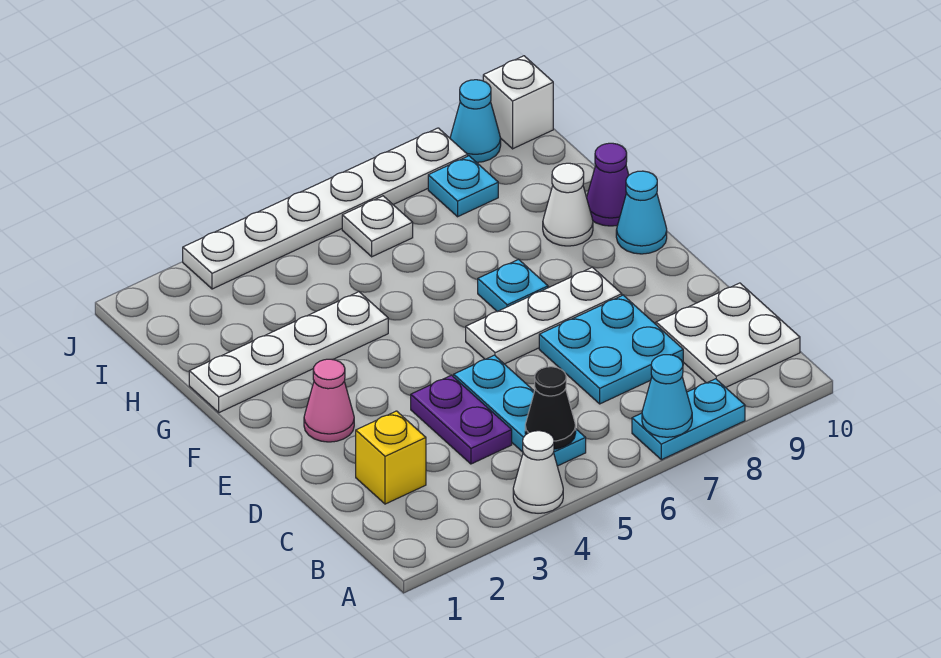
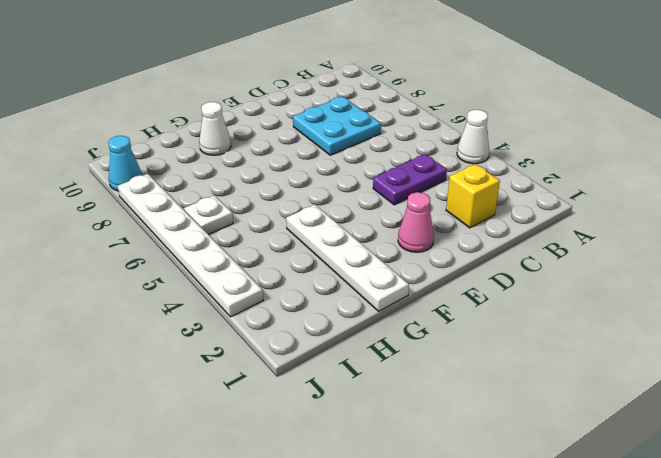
none -> cyan 1x2 plate [632,379,745,460]
none -> cyan 1x3 plate [454,355,586,466]
none -> white 2x2 plate [656,283,800,387]

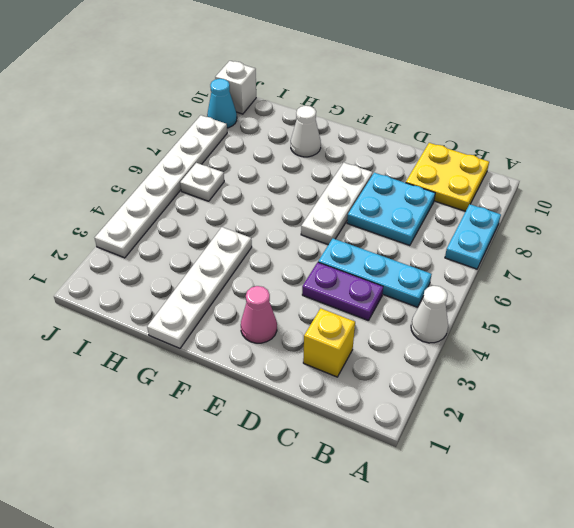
yellow 2x2 plate [406,143,489,211] -> white 2x2 plate [656,283,800,387]
none -> cyan 1x1 plate [478,259,548,312]
none -> cyan 1x1 cone [616,171,667,254]
none -> purple 1x1 cone [587,143,629,226]

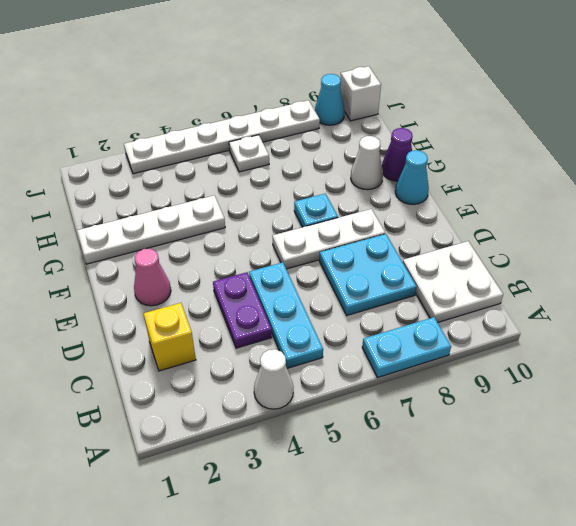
none -> cyan 1x1 plate [428,156,498,217]
none -> cyan 1x1 cone [642,355,692,437]
none -> black 1x1 cone [525,367,576,449]

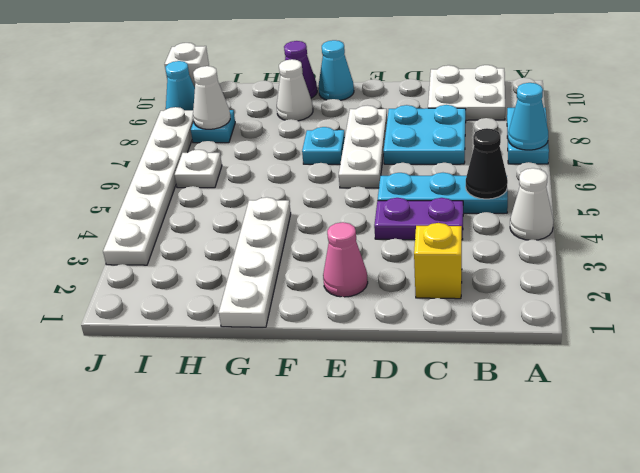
white 1x1 cone [193,66,230,129] -> none

